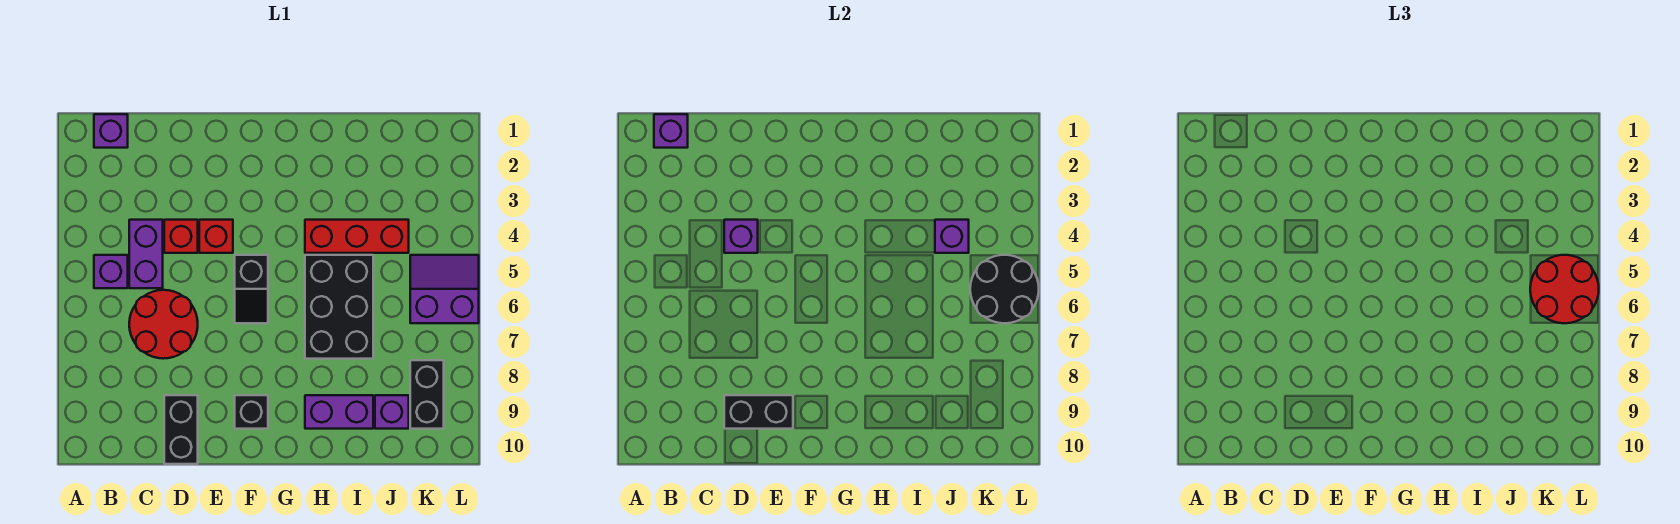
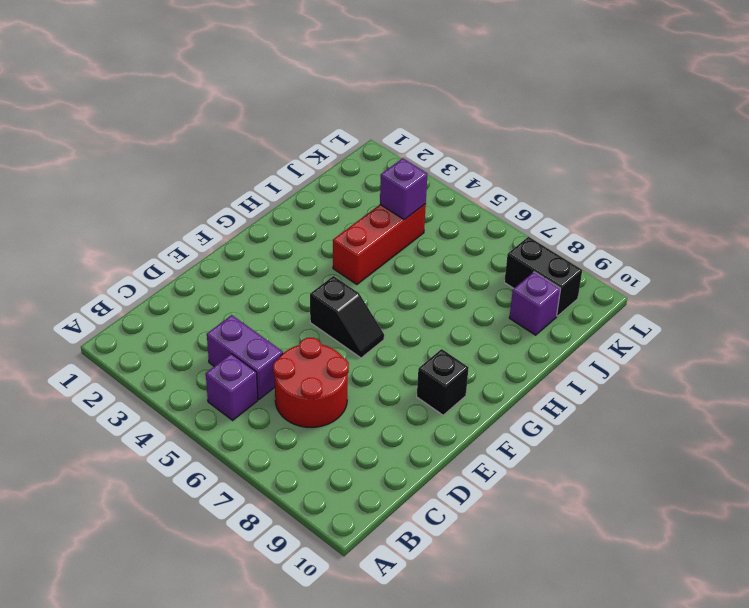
none -> purple 1x1 brick [94,114,128,148]
none -> red 1x1 brick [164,220,198,253]
none -> black 1x2 brick [164,395,198,464]

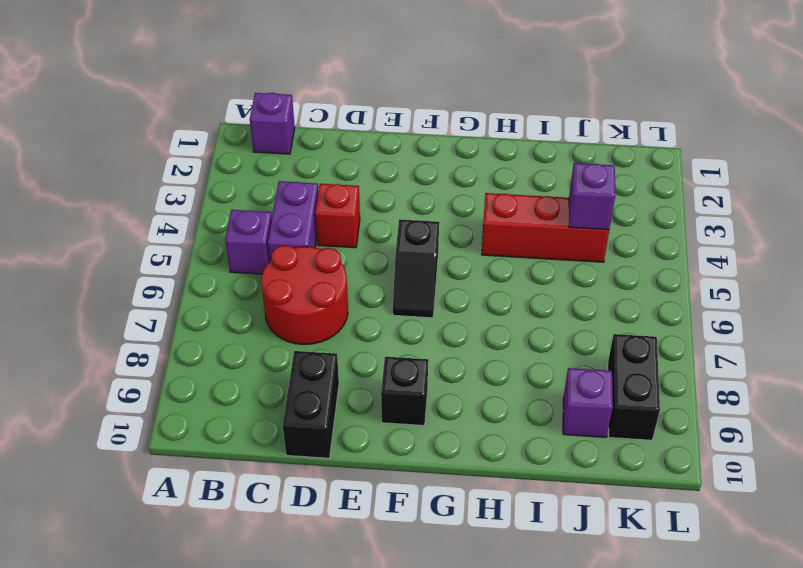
none -> red 1x1 brick [199,220,233,253]
none -> black 2x3 brick [305,255,373,359]
none -> purple 1x2 brick [305,395,373,429]

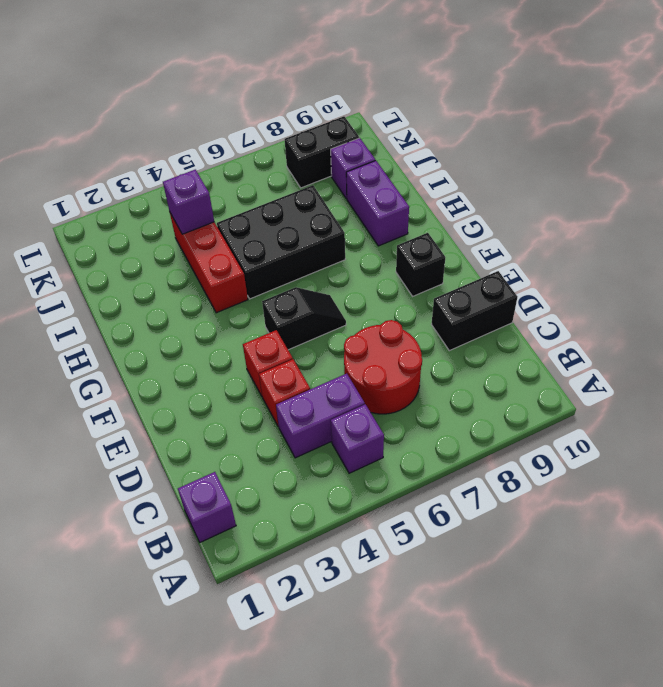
none -> purple 2x2 slope [410,255,479,323]
none -> purple 1x1 brick [654,114,688,148]
none -> purple 1x1 brick [724,220,758,253]

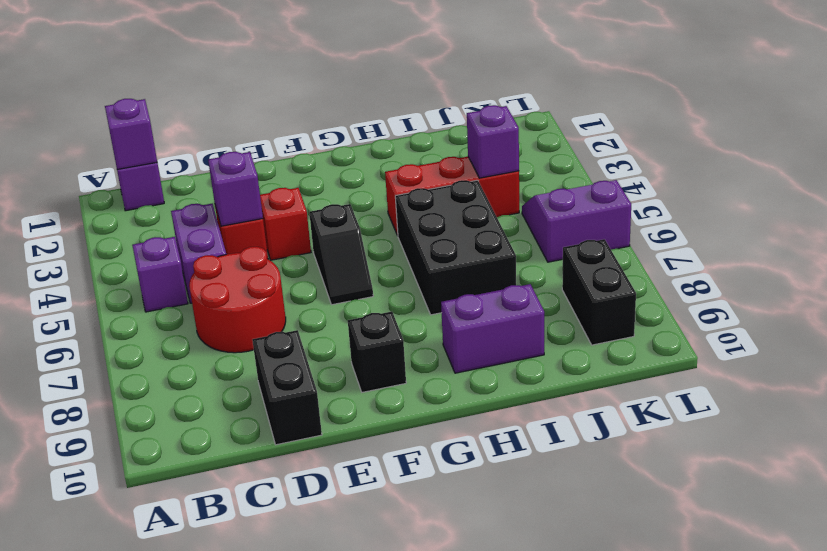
none -> purple 1x1 brick [375,395,409,429]
none -> black 1x2 brick [724,395,793,429]
none -> black 2x2 round brick [970,255,1039,323]

